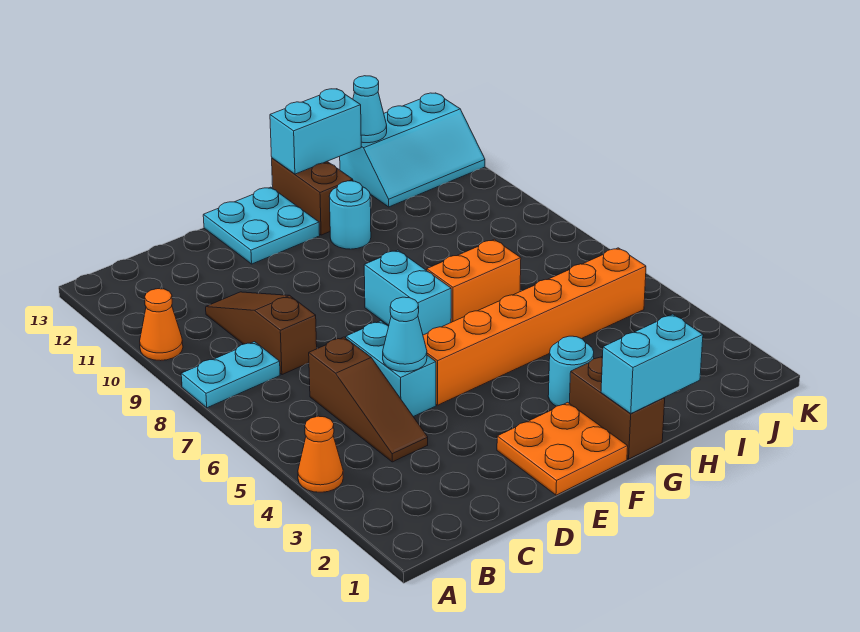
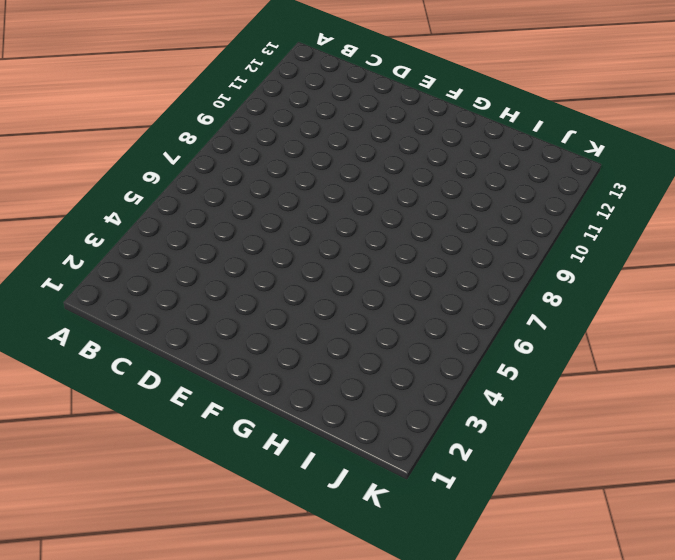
none -> orange 1x1 cone [298,416,343,492]
none -> cyan 1x2 plate [181,342,280,408]
none -> orange 1x1 cone [140,289,183,361]

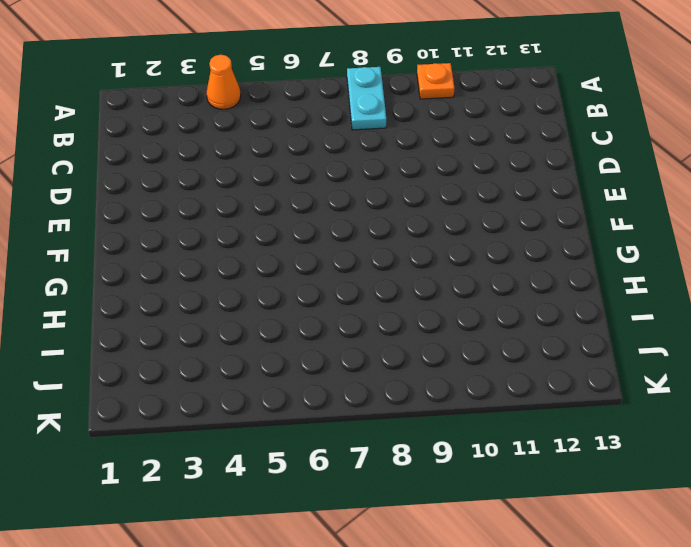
orange 1x1 plate [417,63,455,99] -> orange 1x1 cone [140,289,183,361]
none -> brown 1x3 slope [309,337,428,462]
none -> brown 1x3 slope [206,292,317,375]
none -> cyan 1x2 brick [346,321,436,417]

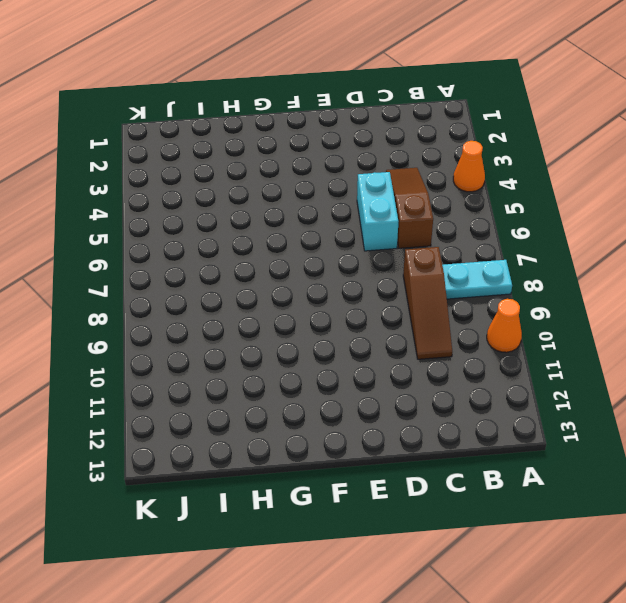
none -> orange 2x2 plate [497,402,628,495]
none -> orange 1x6 brick [423,248,646,405]
none -> cyan 2x2 plate [203,187,320,264]

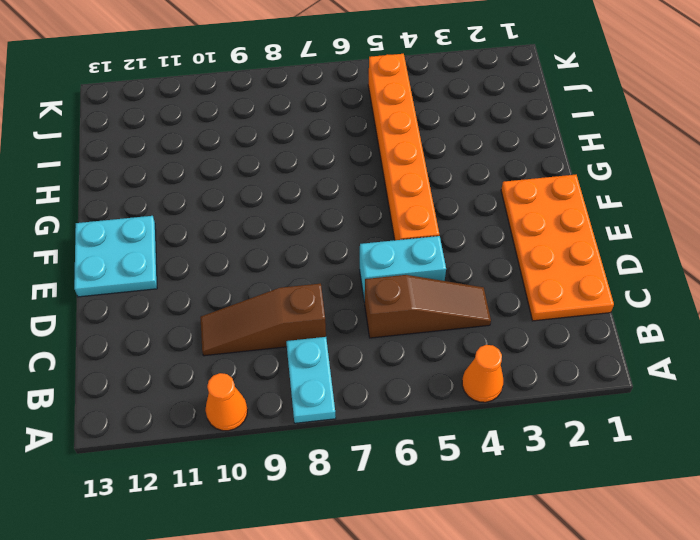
orange 2x4 plate [501,175,614,321] -> orange 2x2 plate [497,402,628,495]
none -> cyan 1x2 brick [364,250,451,335]
none -> brown 1x2 brick [569,356,665,459]
none -> cyan 1x1 round brick [548,336,594,406]

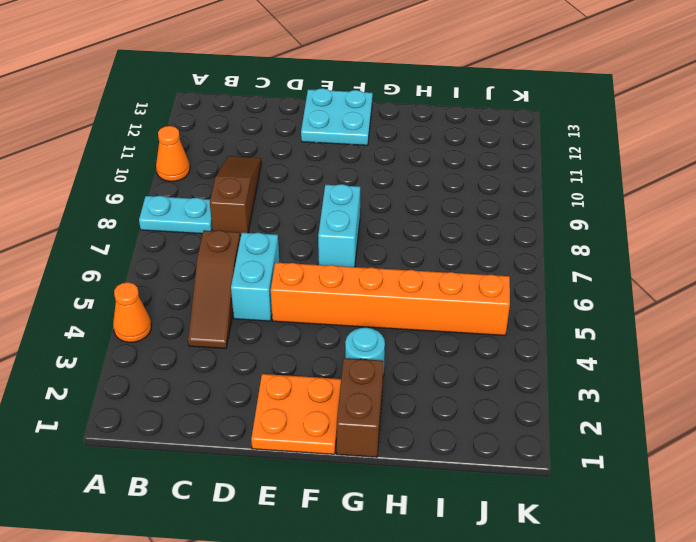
none -> orange 1x2 brick [427,239,521,322]
none -> cyan 1x1 round brick [329,181,371,249]
none -> brown 1x2 brick [272,158,353,235]

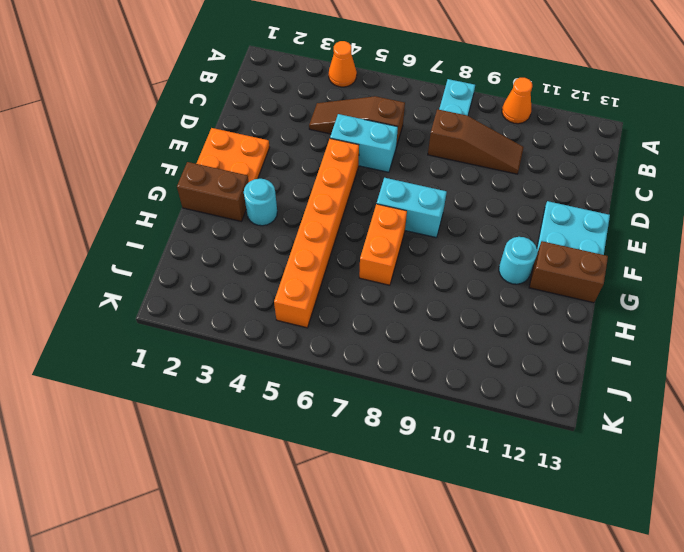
none -> cyan 2x3 slope [340,93,485,207]
none -> cyan 1x1 cone [383,297,427,372]
none -> cyan 1x2 brick [601,314,703,413]

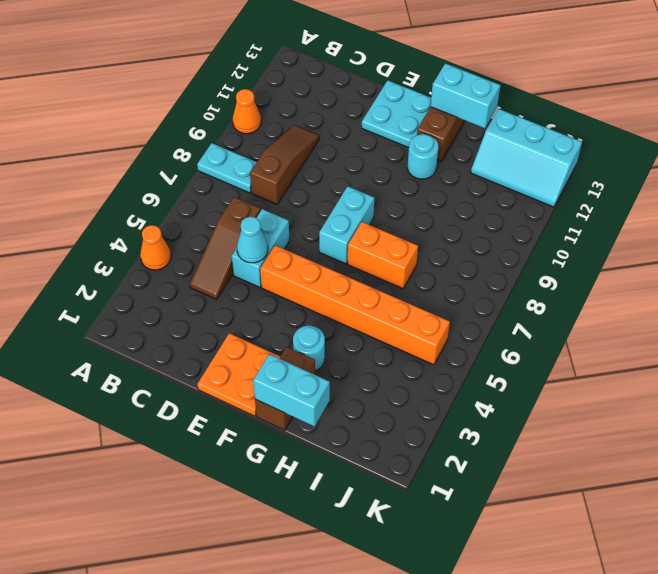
none -> cyan 1x1 cone [353,76,387,143]

